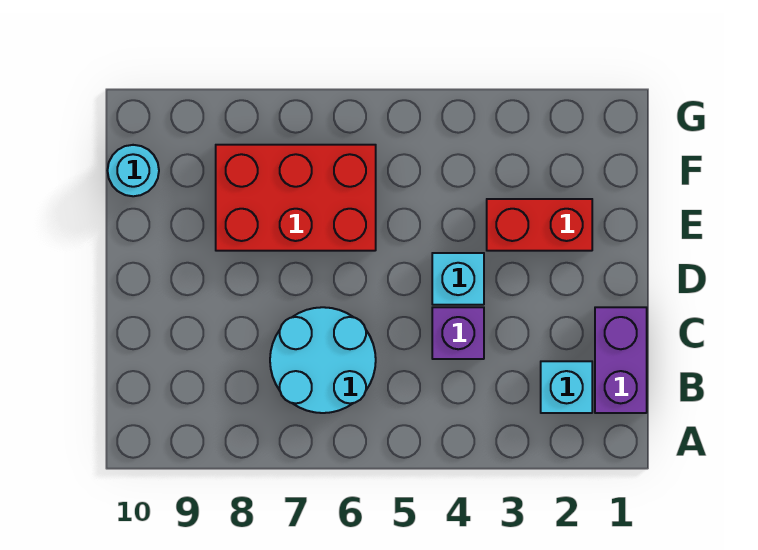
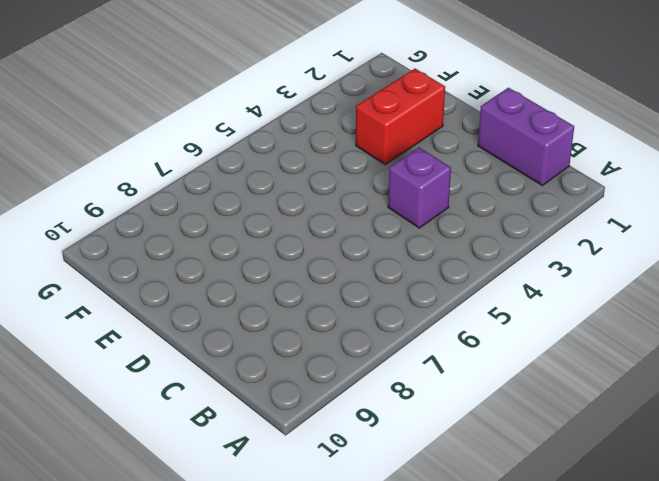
none -> cyan 1x1 brick [541,361,592,413]
none -> cyan 2x2 round brick [270,307,376,413]

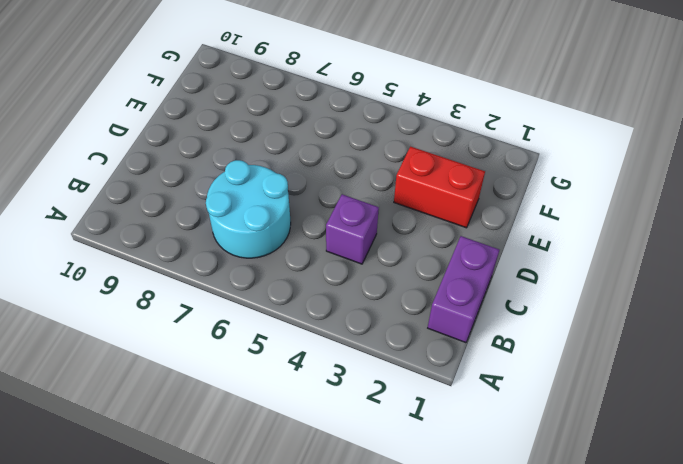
none -> cyan 1x1 brick [541,361,592,413]
none -> cyan 1x1 brick [432,253,484,305]

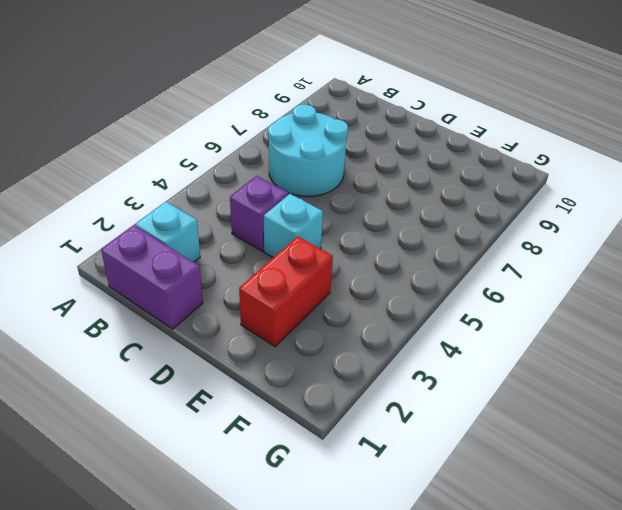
none -> red 2x3 brick [216,145,376,251]
none -> cyan 1x1 round brick [108,145,159,196]

